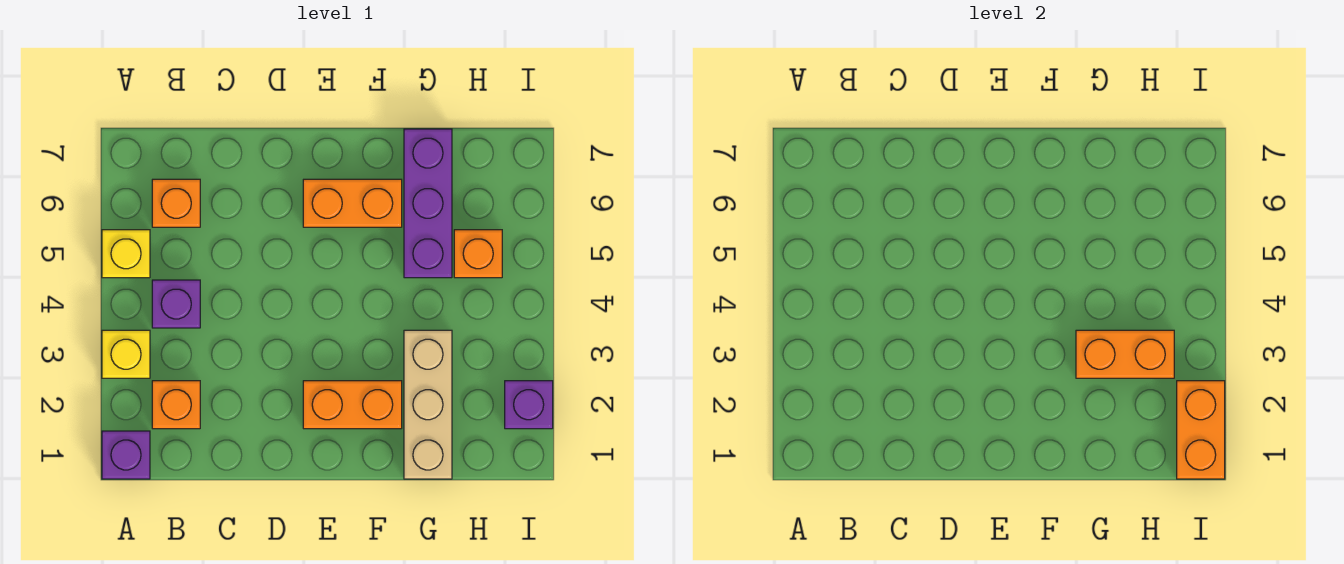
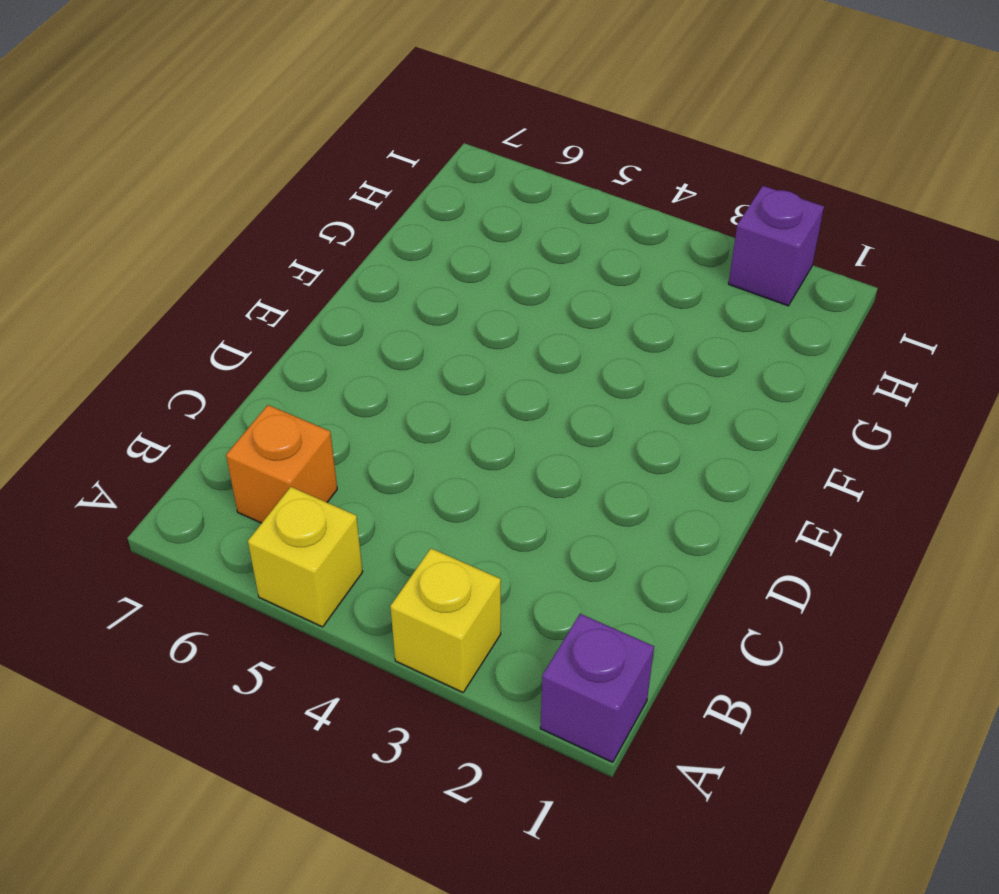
none -> orange 1x1 brick [152,381,200,429]
none -> purple 1x1 brick [152,280,200,328]
none -> orange 1x2 brick [303,381,402,429]

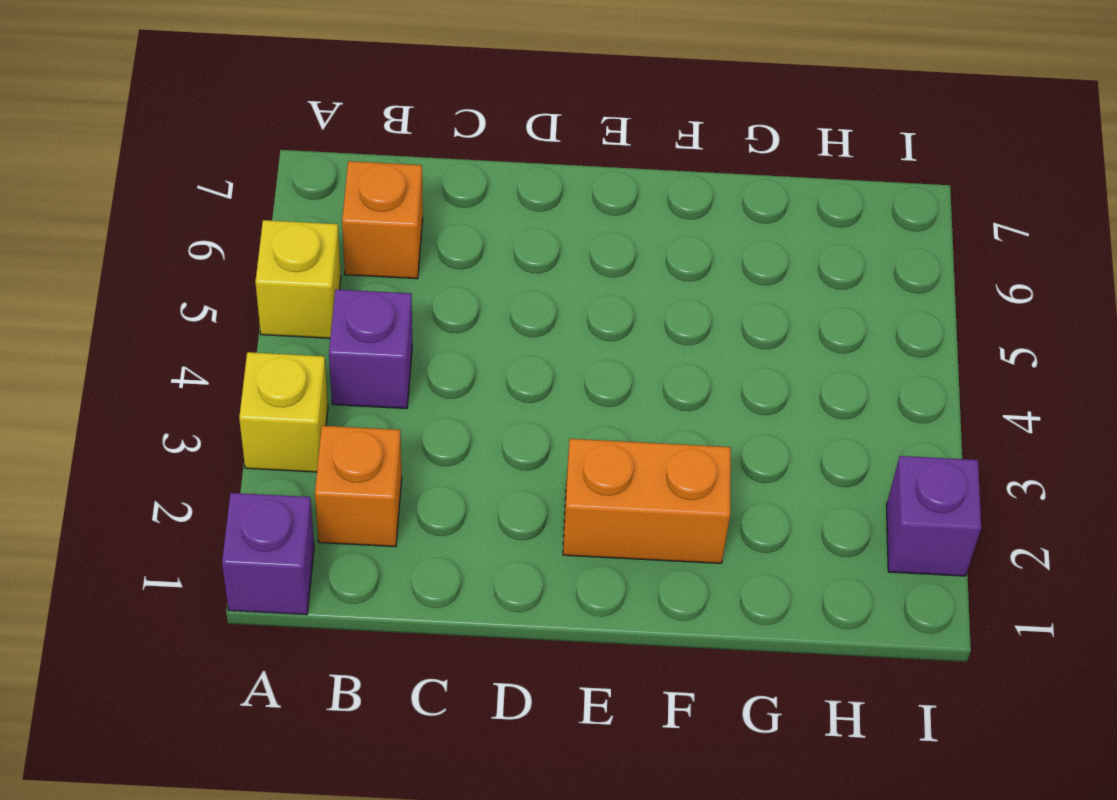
none -> orange 1x2 brick [303,179,402,227]
none -> tan 1x3 brick [404,330,452,479]
none -> purple 1x3 brick [404,129,452,278]

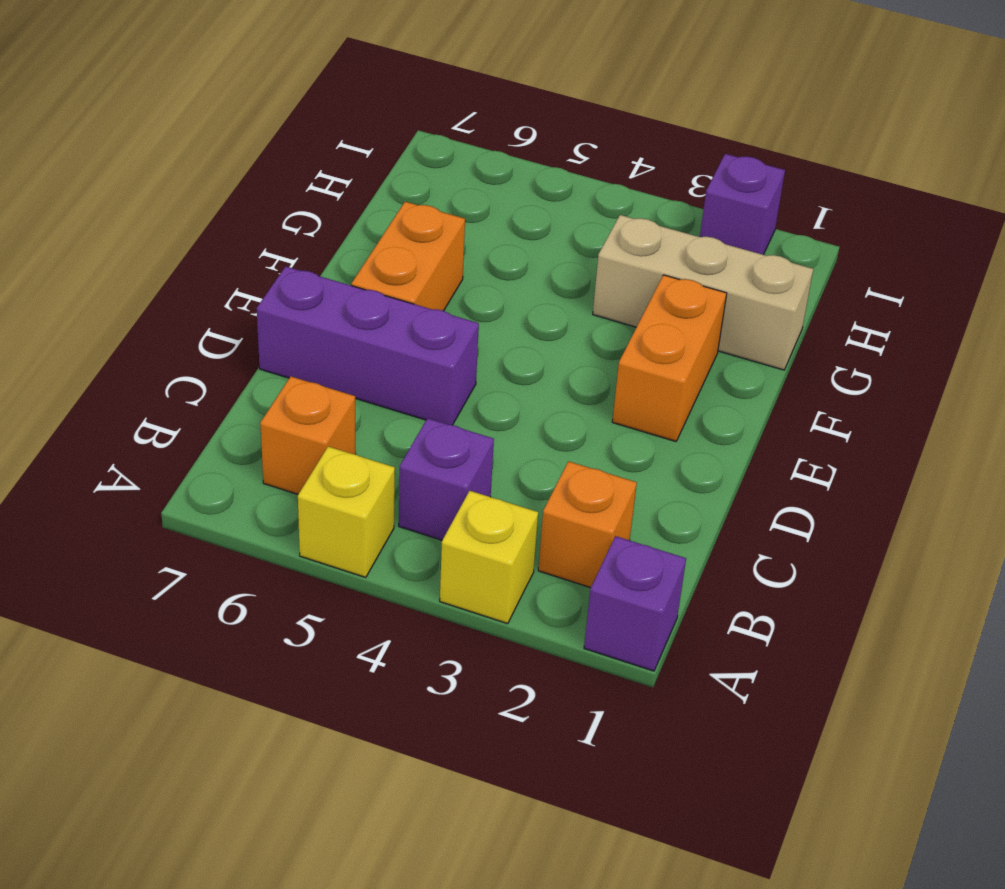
purple 1x3 brick [257,266,479,425] -> purple 1x3 brick moved to [404,129,452,278]
none -> orange 1x1 brick [454,230,502,278]
none -> orange 1x2 brick [1076,330,1174,378]
none -> orange 1x2 brick [1177,381,1225,479]

